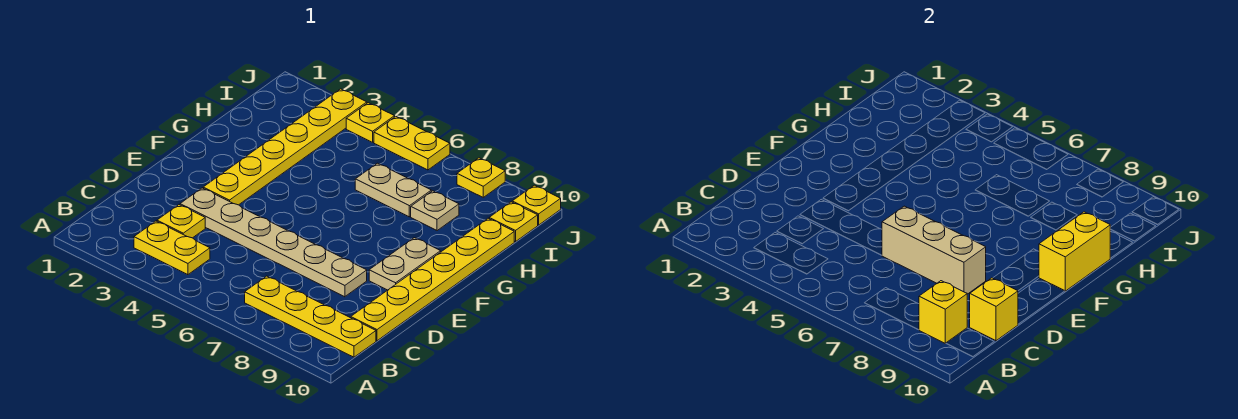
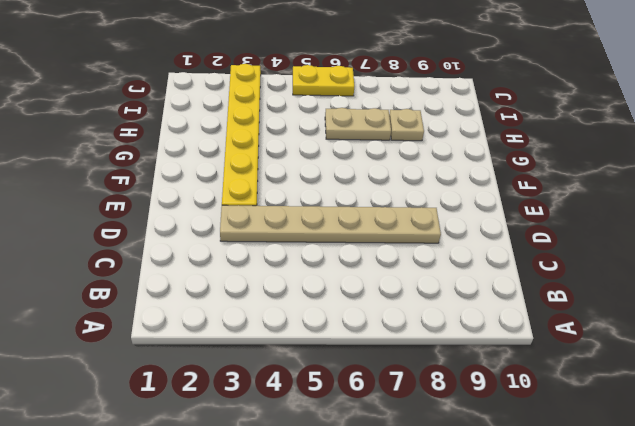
none -> yellow 1x2 plate [134,221,210,275]
none -> yellow 1x4 plate [245,276,376,357]
none -> yellow 1x1 plate [157,205,205,238]

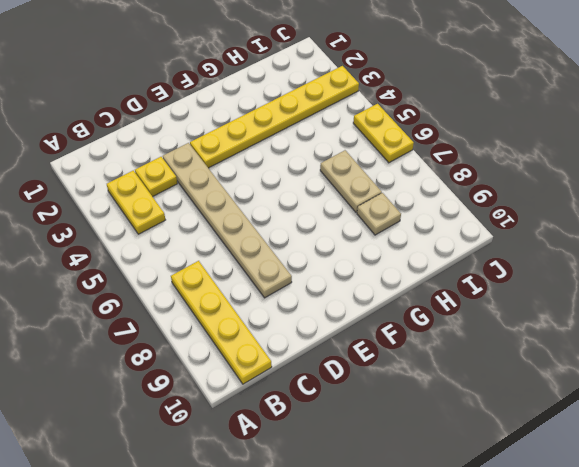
none -> yellow 1x6 plate [351,218,514,341]
none -> tan 1x2 plate [369,238,441,290]
none -> yellow 1x1 plate [489,202,538,242]

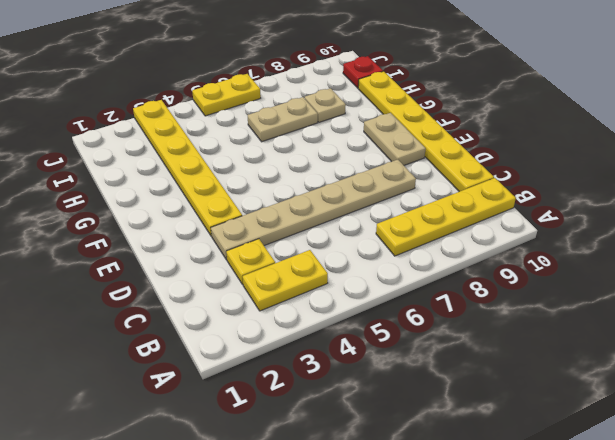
red 1x1 plate [343,56,383,88] -> yellow 1x1 plate [489,202,538,242]
none -> yellow 1x1 plate [346,103,395,142]
none -> yellow 1x1 plate [457,158,505,197]
none -> yellow 1x1 plate [512,185,561,225]

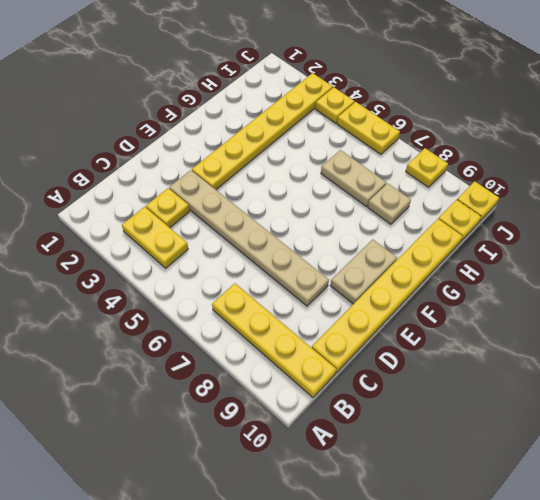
none -> yellow 1x1 brick [919,281,967,343]
none -> yellow 1x1 brick [970,278,1018,341]
none -> tan 1x3 brick [882,206,986,294]

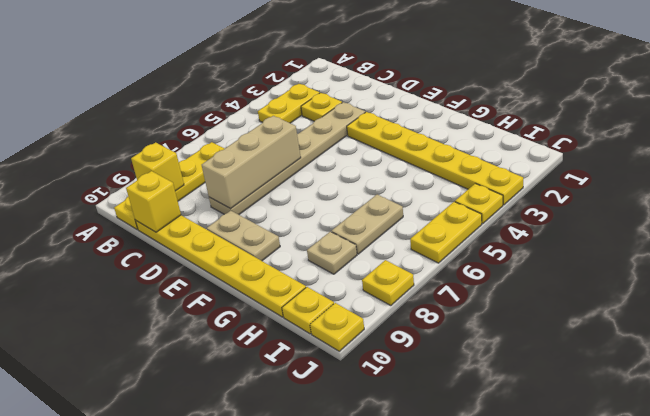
none -> yellow 1x2 brick [1039,212,1111,291]

